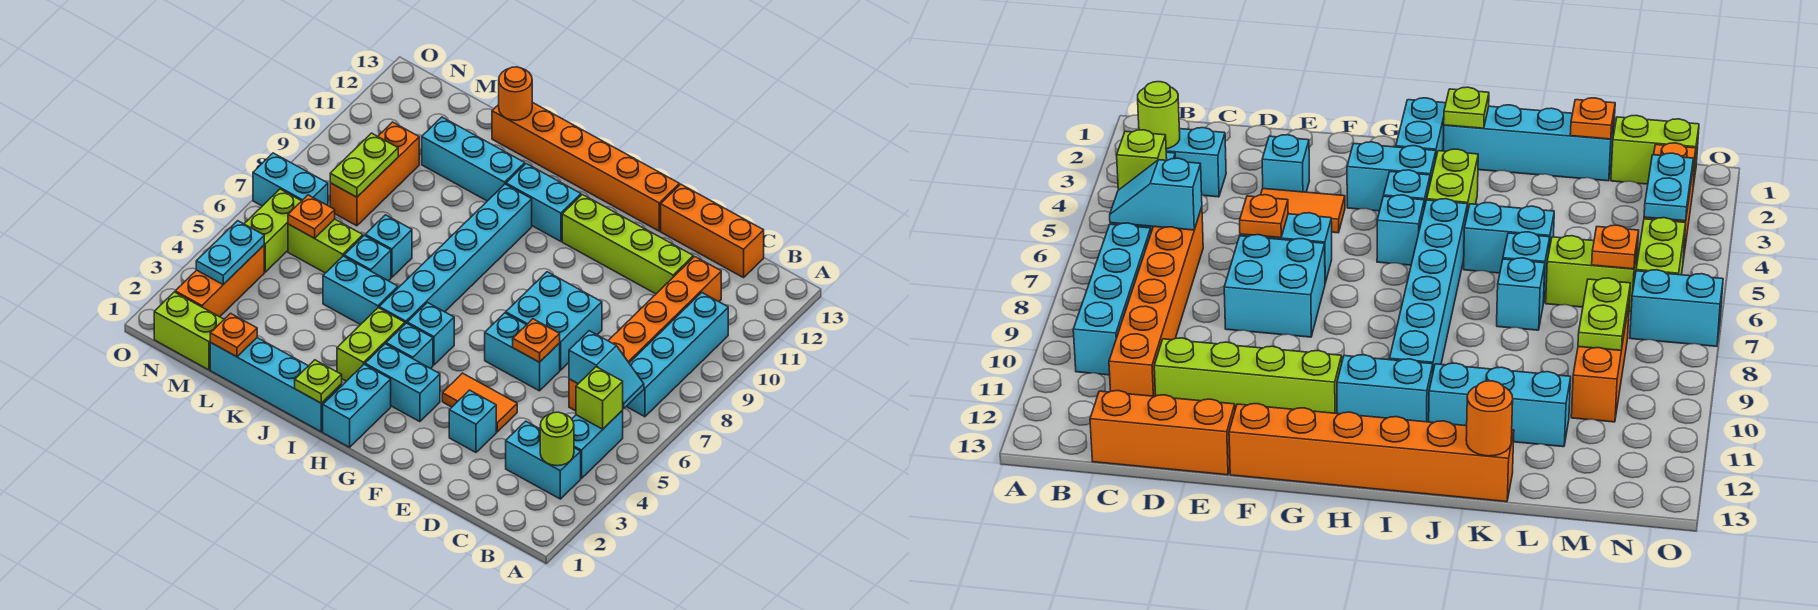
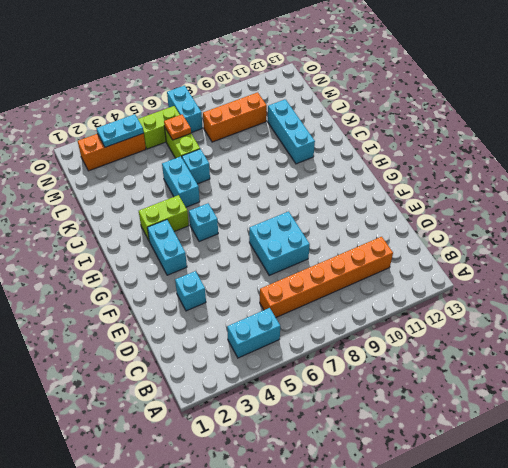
none -> cyan 1x2 brick [506,421,581,499]
none -> cyan 1x4 brick [626,293,728,417]
none -> orange 1x3 brick [661,184,764,278]
none -> lime 1x4 brick [562,195,693,294]

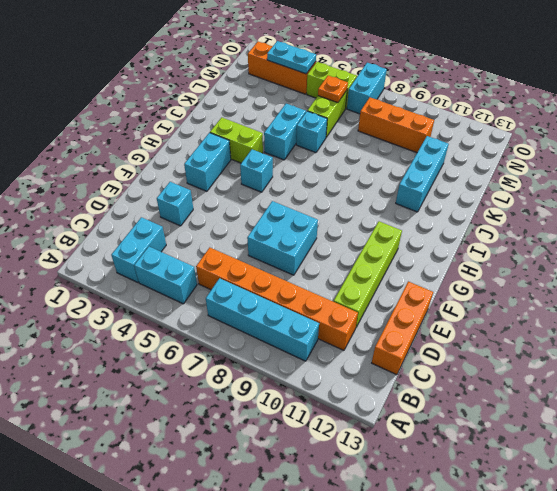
none -> orange 1x2 tile [442,373,517,432]
none -> cyan 1x2 brick [485,313,560,391]
none -> orange 1x6 brick [492,102,679,231]
none -> cyan 1x2 brick [323,364,391,447]

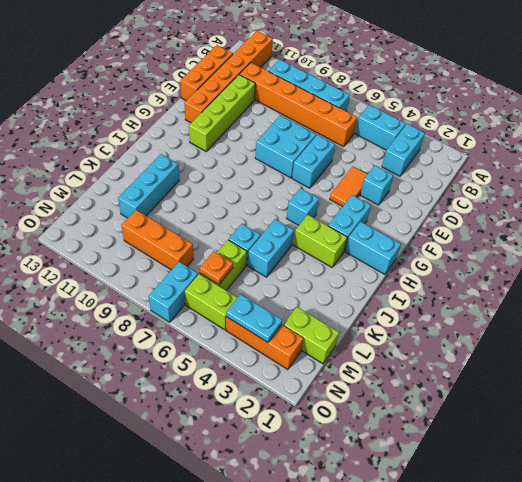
orange 1x6 brick [185,31,273,123] -> orange 1x6 brick moved to [492,102,679,231]
lime 1x2 brick [283,307,339,364] -> lime 1x2 brick turned to [154,292,224,370]
none -> cyan 1x1 brick [386,323,433,369]
none -> cyan 1x2 brick [506,164,581,241]
none -> cyan 1x4 brick [210,338,342,432]
none -> cyan 1x6 brick [379,184,532,324]

